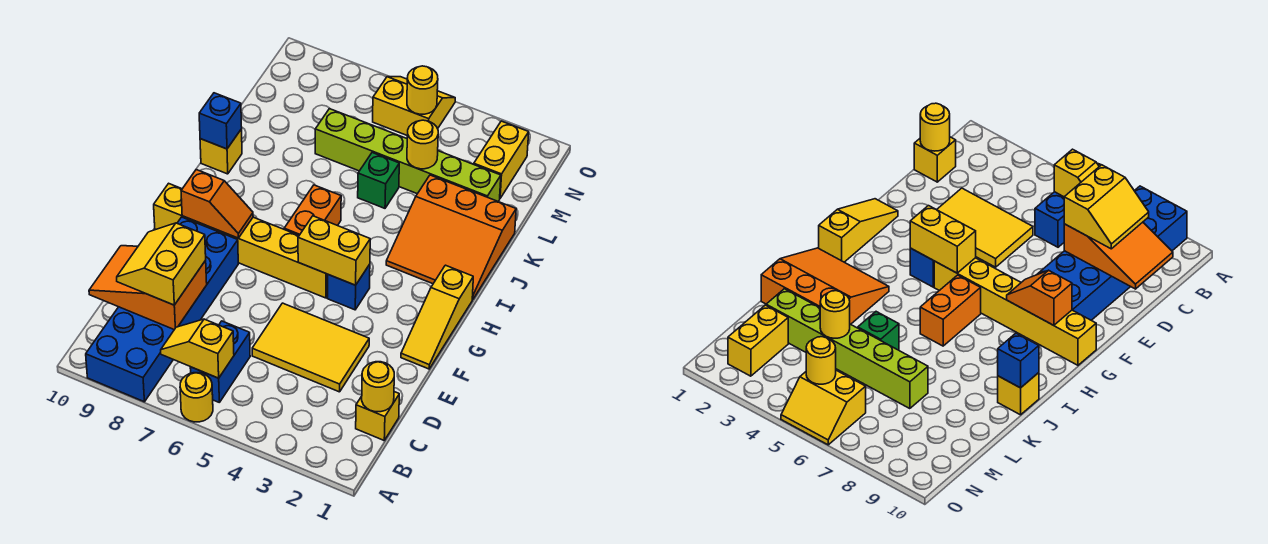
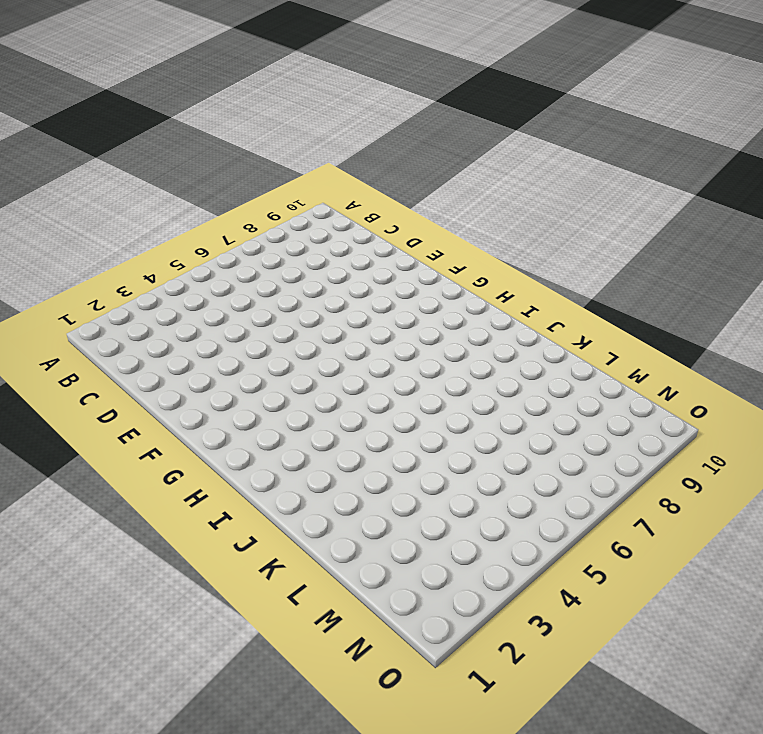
none -> yellow 1x1 round brick [180,373,213,422]
none -> blue 2x6 brick [86,217,238,402]
none -> blue 1x2 brick [190,321,250,402]

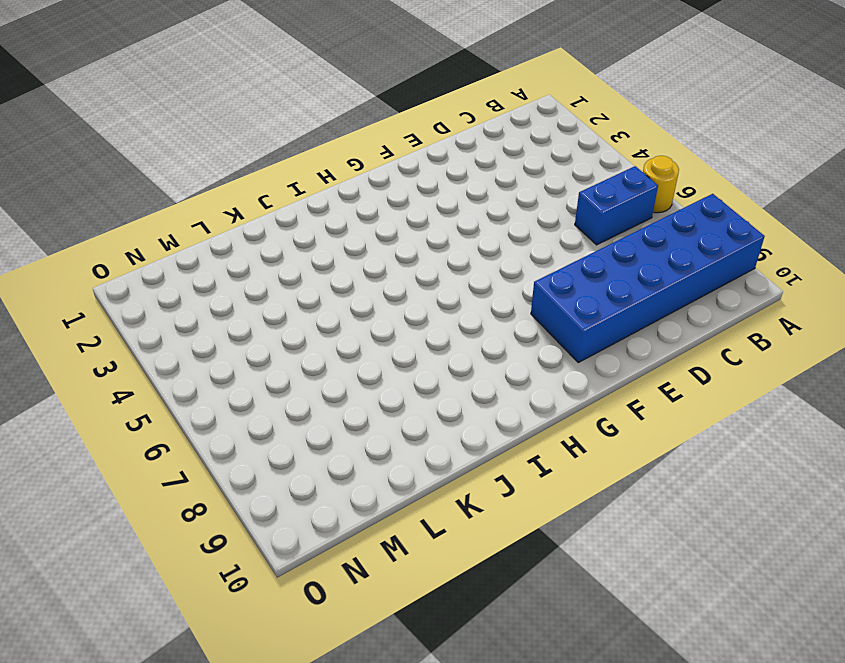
none -> yellow 1x1 brick [356,392,399,440]
none -> yellow 2x3 tile [252,303,369,392]
none -> yellow 1x3 slope [401,265,473,369]

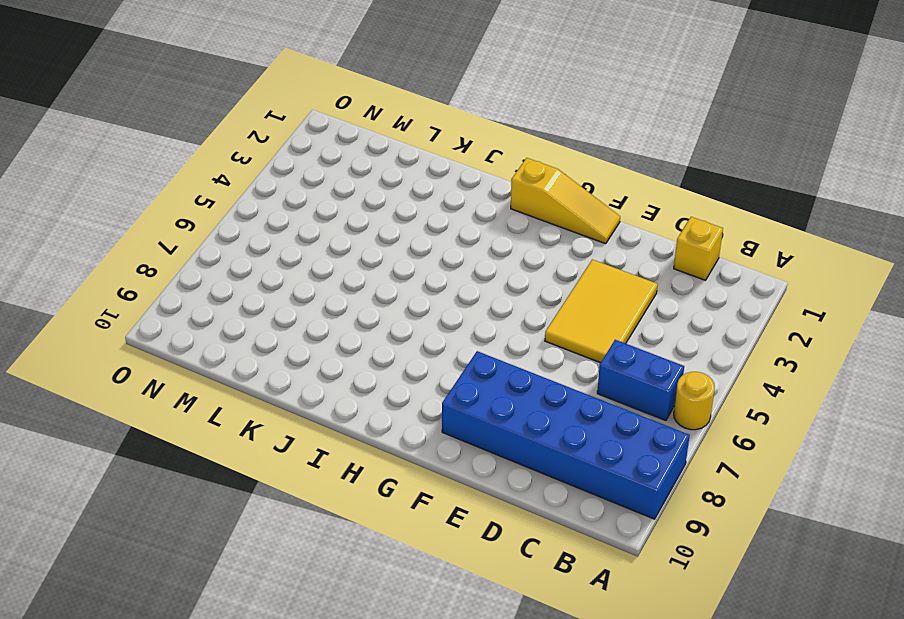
none -> blue 1x1 brick [327,264,370,310]
none -> yellow 1x6 brick [154,183,328,298]
none -> orange 1x2 brick [284,185,341,235]

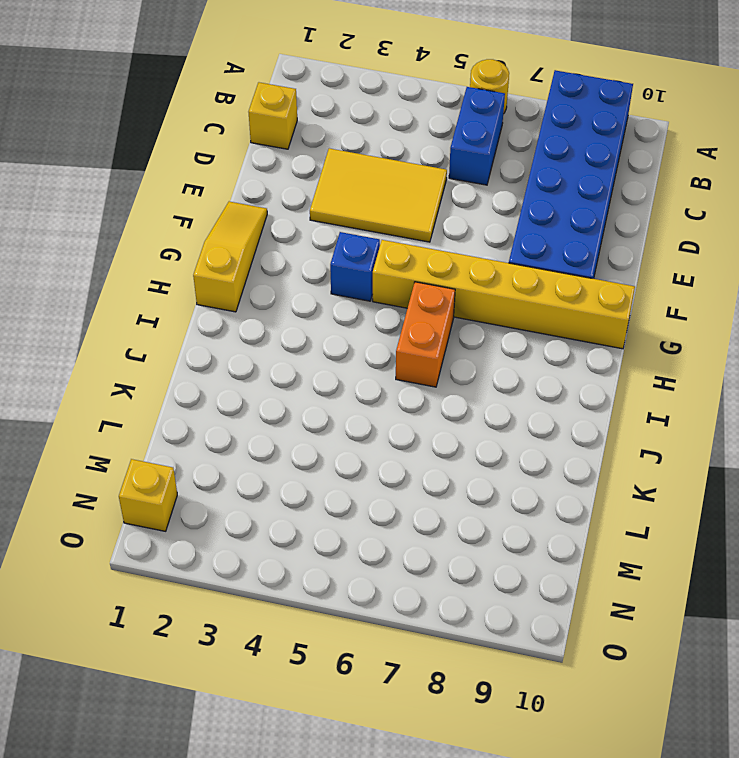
yellow 1x1 brick [119,459,177,531] -> yellow 1x1 brick moved to [200,129,242,174]
none -> orange 3x3 slope [386,175,516,300]
none -> green 1x1 brick [358,153,399,208]
none -> lime 1x6 brick [315,109,501,201]

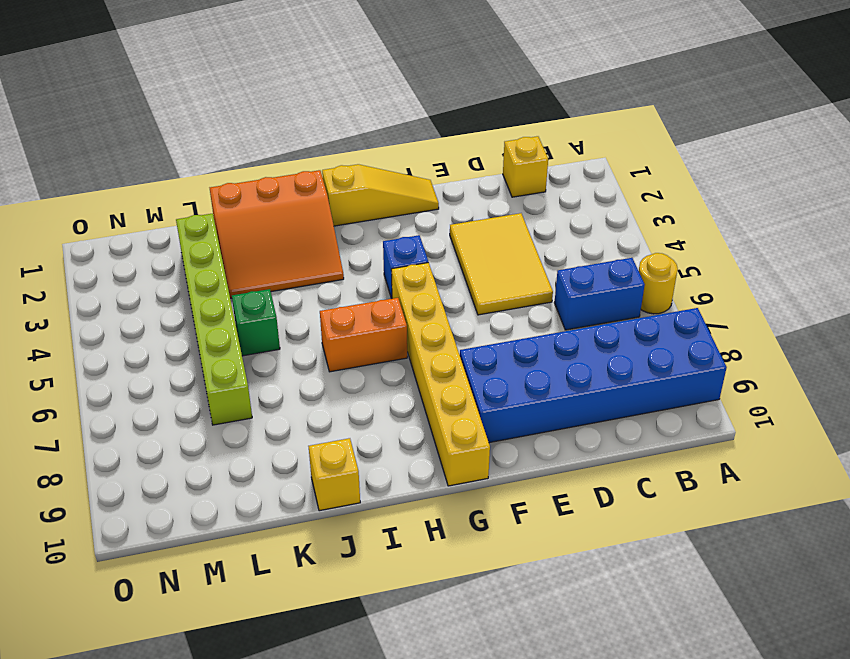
orange 3x3 slope [210,170,344,298] -> orange 3x3 slope turned to [386,175,516,300]
none -> yellow 1x2 brick [474,121,529,198]
none -> yellow 2x2 slope [373,77,455,136]
none -> yellow 1x2 slope [161,319,234,378]

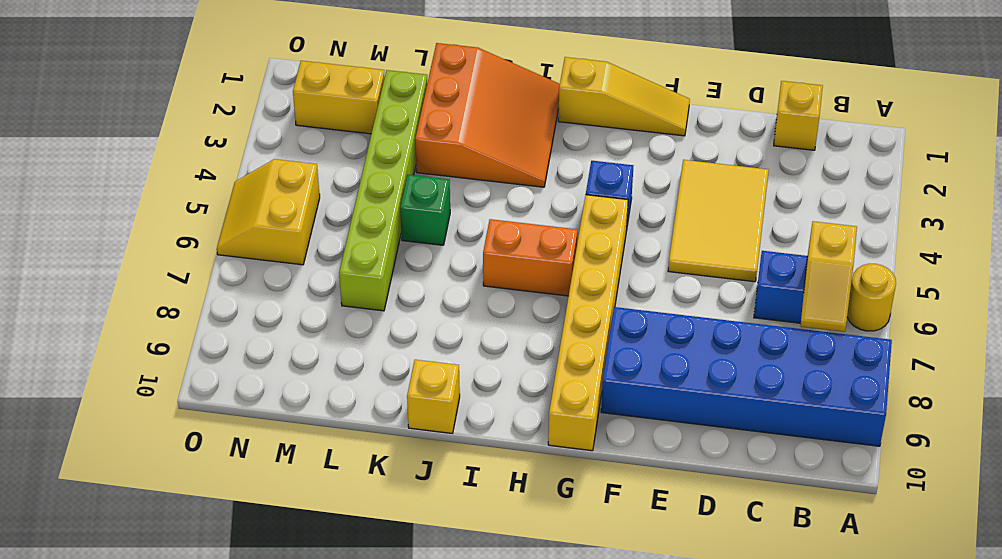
none -> yellow 1x1 round brick [362,362,394,412]
none -> orange 2x3 slope [89,246,207,330]
none -> yellow 1x2 brick [298,216,370,285]

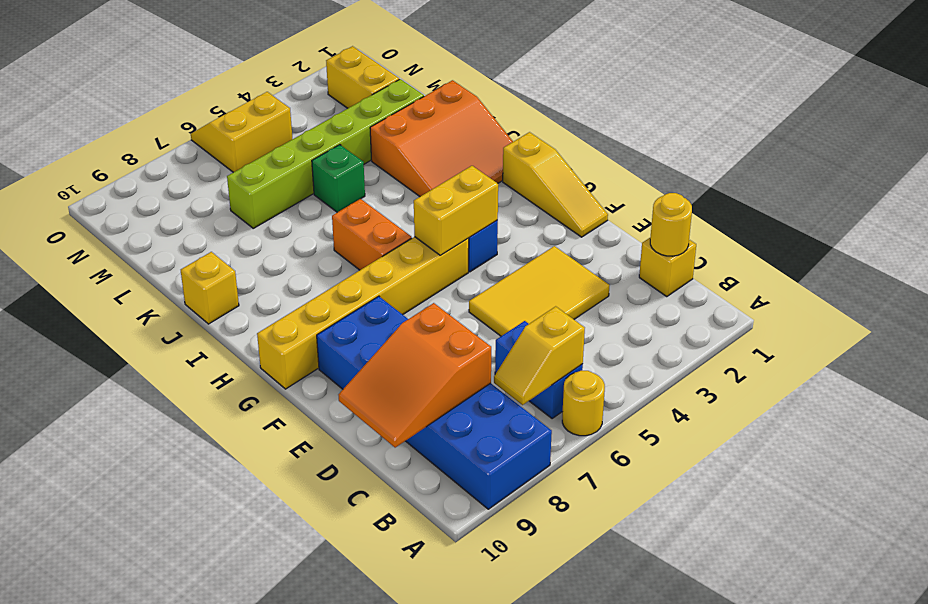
none -> orange 1x2 slope [181,170,253,238]
none -> blue 1x1 brick [199,93,242,149]
none -> yellow 1x1 round brick [407,120,438,169]

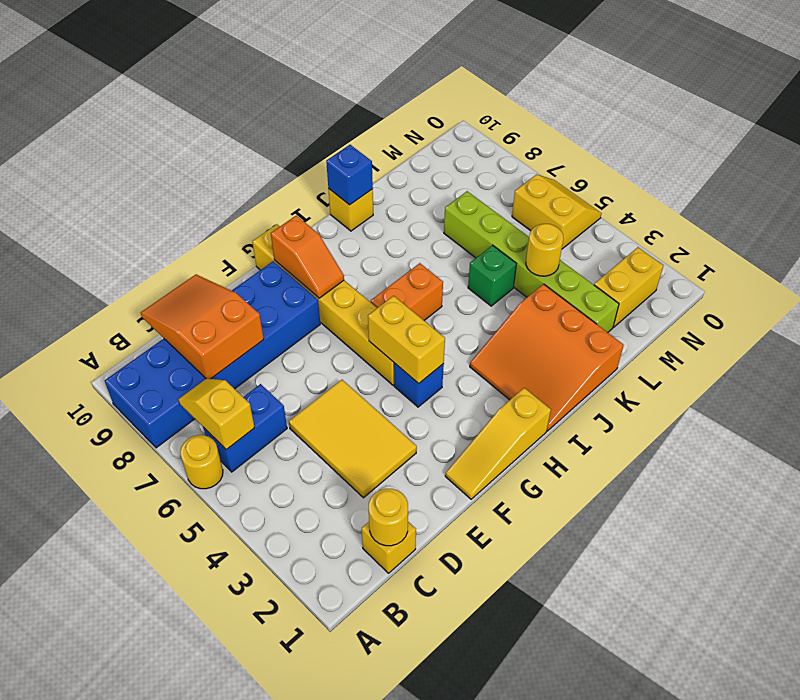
none -> yellow 1x1 round brick [407,66,438,114]
none -> yellow 2x2 slope [117,223,206,305]

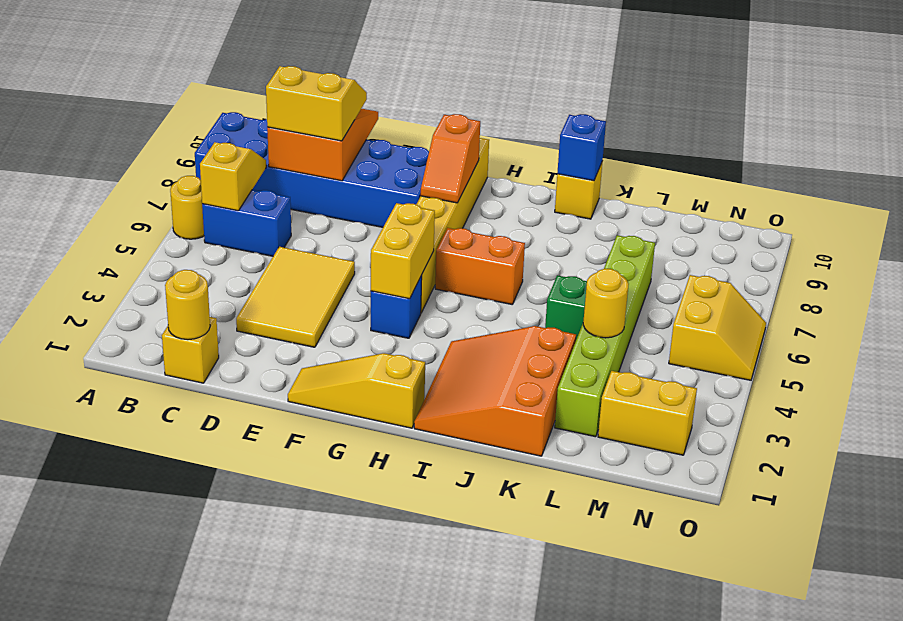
none -> yellow 1x1 round brick [407,66,438,114]

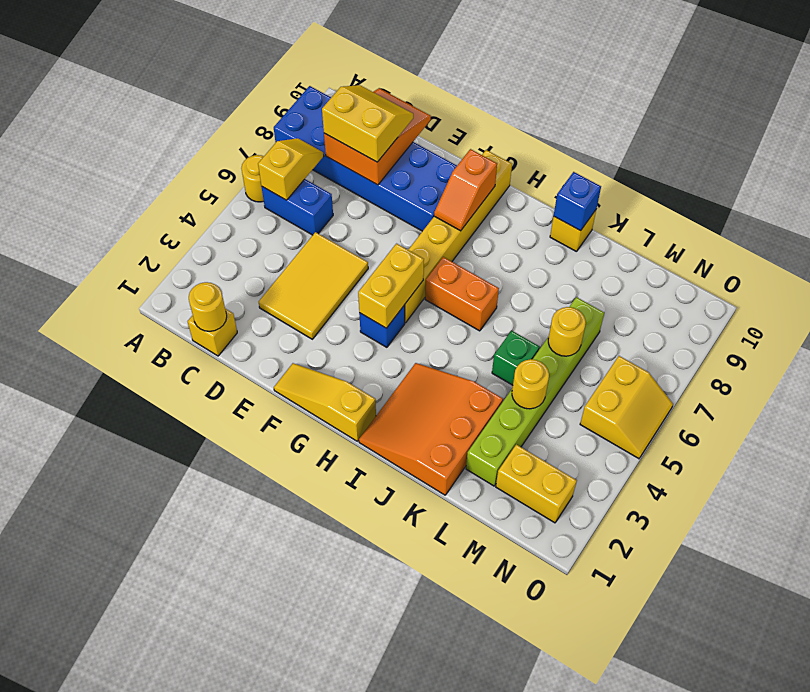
yellow 1x1 round brick [548,307,586,356] -> yellow 1x1 round brick moved to [407,66,438,114]

